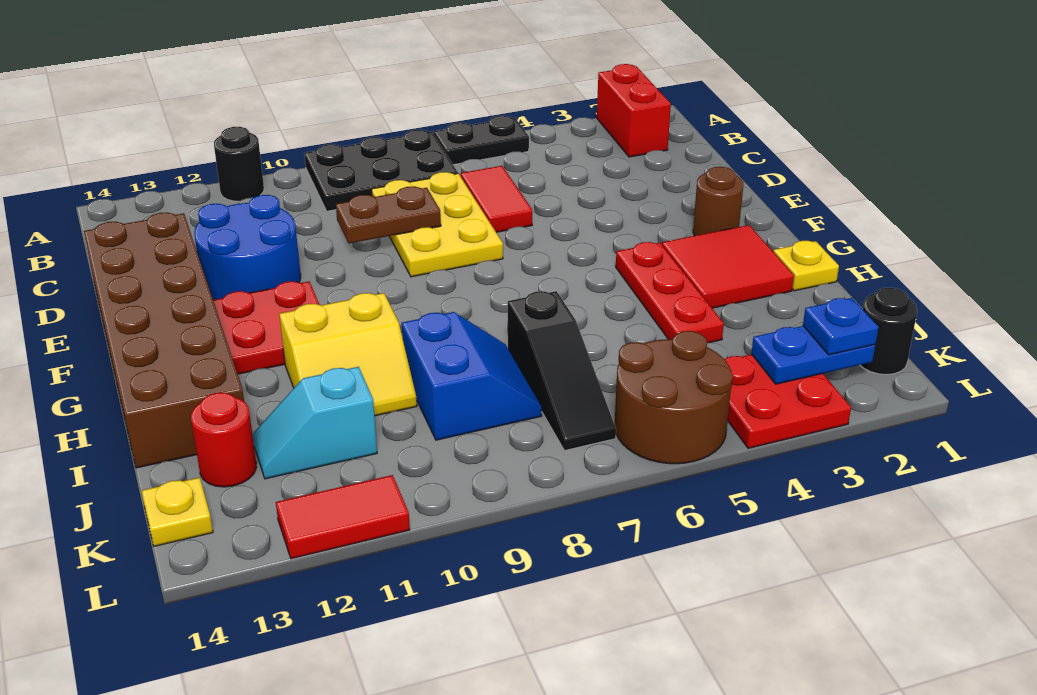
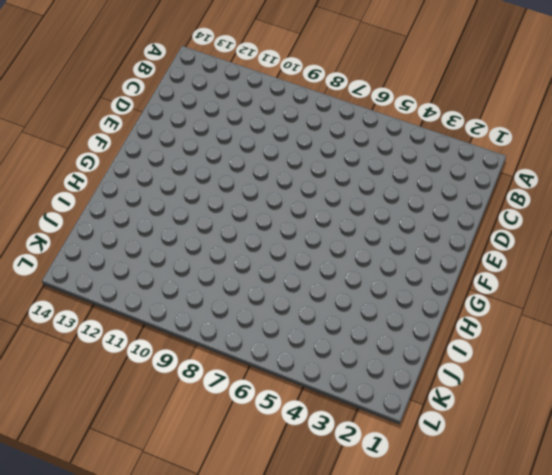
none -> red 1x2 brick [597,64,671,157]
none -> black 1x2 plate [434,116,529,165]
none -> black 2x3 plate [304,130,458,211]

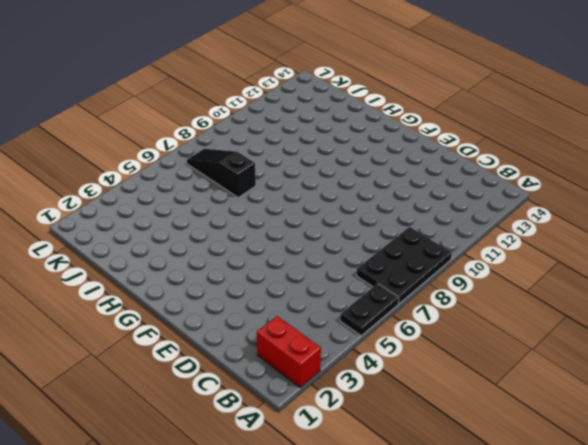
none -> black 1x1 round brick [214,127,264,201]
none -> red 1x2 tile [461,166,532,232]
none -> yellow 2x3 plate [371,172,503,277]

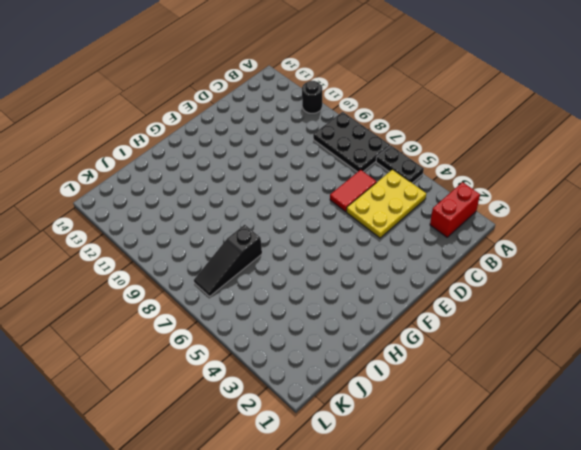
yellow 2x3 plate [347,169,426,238] -> yellow 2x3 plate moved to [371,172,503,277]
none -> blue 2x2 round brick [194,195,301,300]
none -> brown 2x6 brick [84,212,244,468]
none -> brown 1x1 round brick [693,167,743,236]

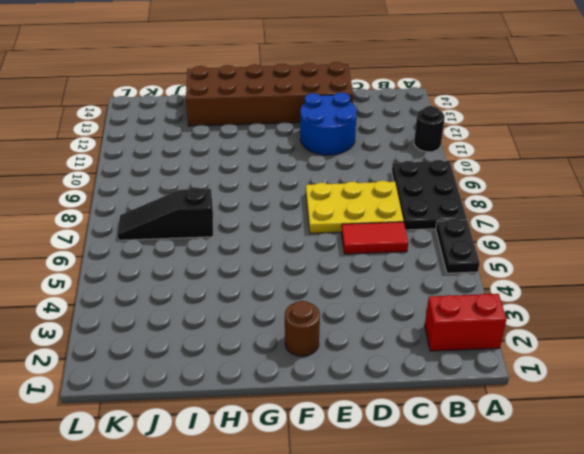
none -> red 2x2 plate [213,281,319,374]
none -> red 2x2 tile [662,225,794,308]
none -> red 1x3 plate [616,242,724,343]

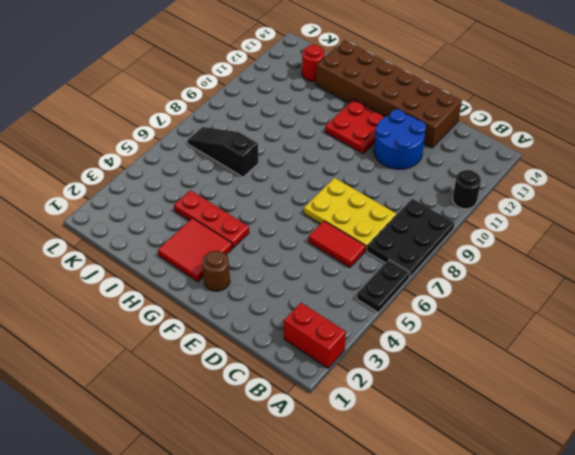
none -> yellow 1x1 plate [773,241,839,291]
none -> yellow 2x2 slope [279,293,417,416]
none -> blue 2x2 slope [402,312,542,440]

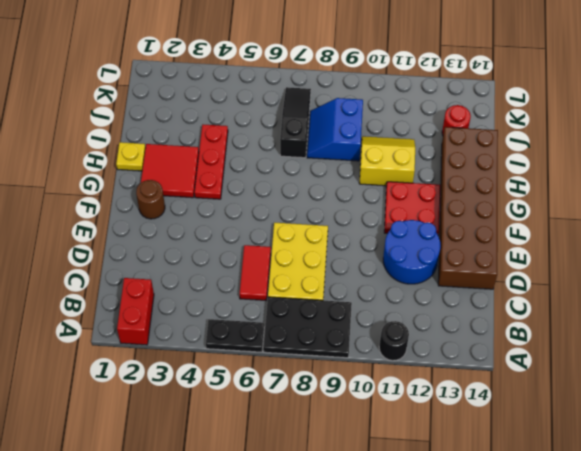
none -> cyan 1x2 slope [252,367,377,479]
none -> black 1x1 round brick [860,288,917,375]
none -> red 2x2 plate [724,354,851,448]

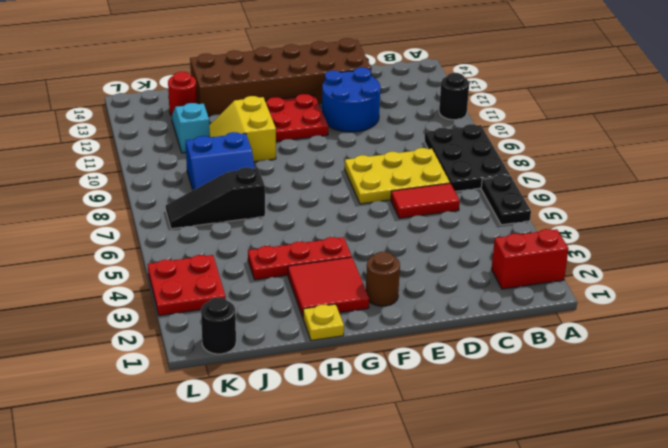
none -> brown 2x2 round brick [615,331,733,464]
none -> yellow 1x1 plate [142,477,213,546]
none -> red 1x2 tile [276,475,410,559]

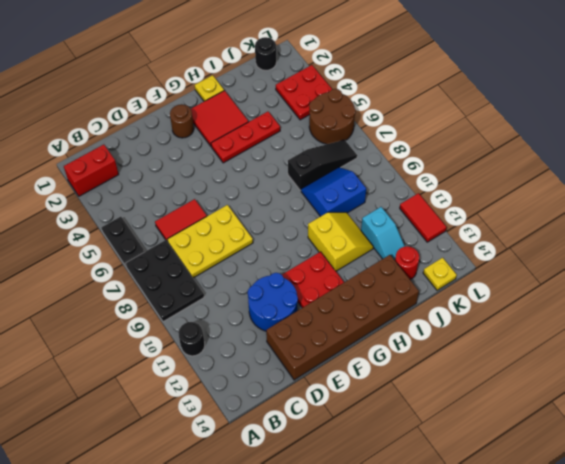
none -> brown 1x2 plate [336,186,441,243]
none -> blue 1x2 plate [751,326,875,384]
none -> blue 1x1 plate [803,298,879,355]

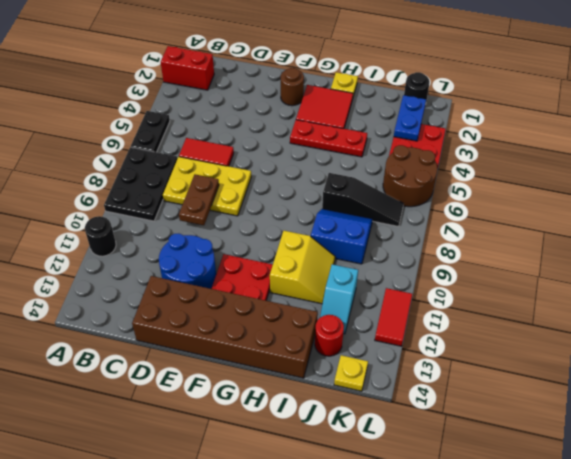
none -> blue 1x1 plate [803,298,879,355]

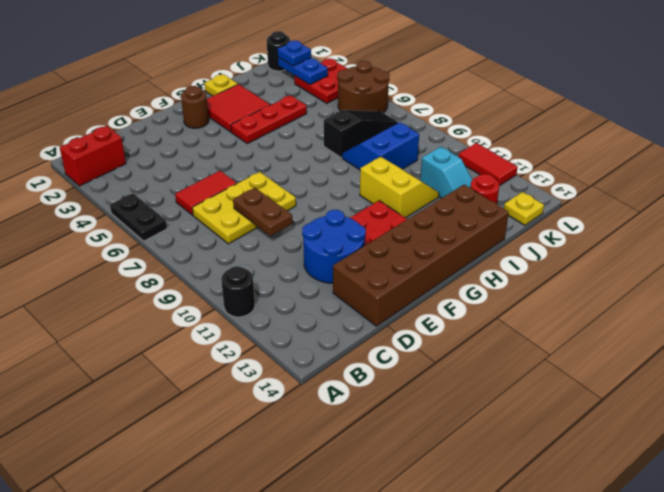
none -> black 2x3 plate [304,130,458,211]

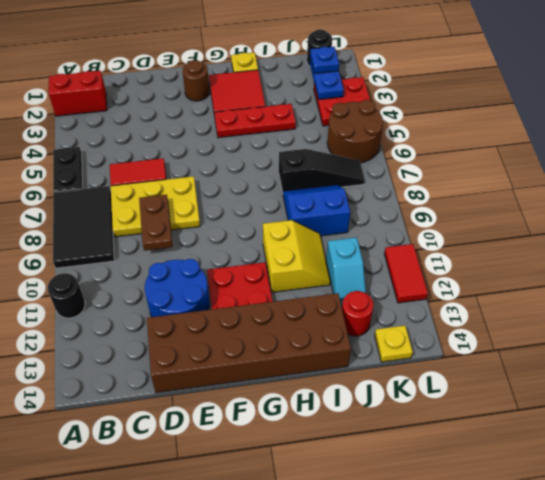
black 2x3 tile [53,186,114,268] -> black 2x3 plate [304,130,458,211]

